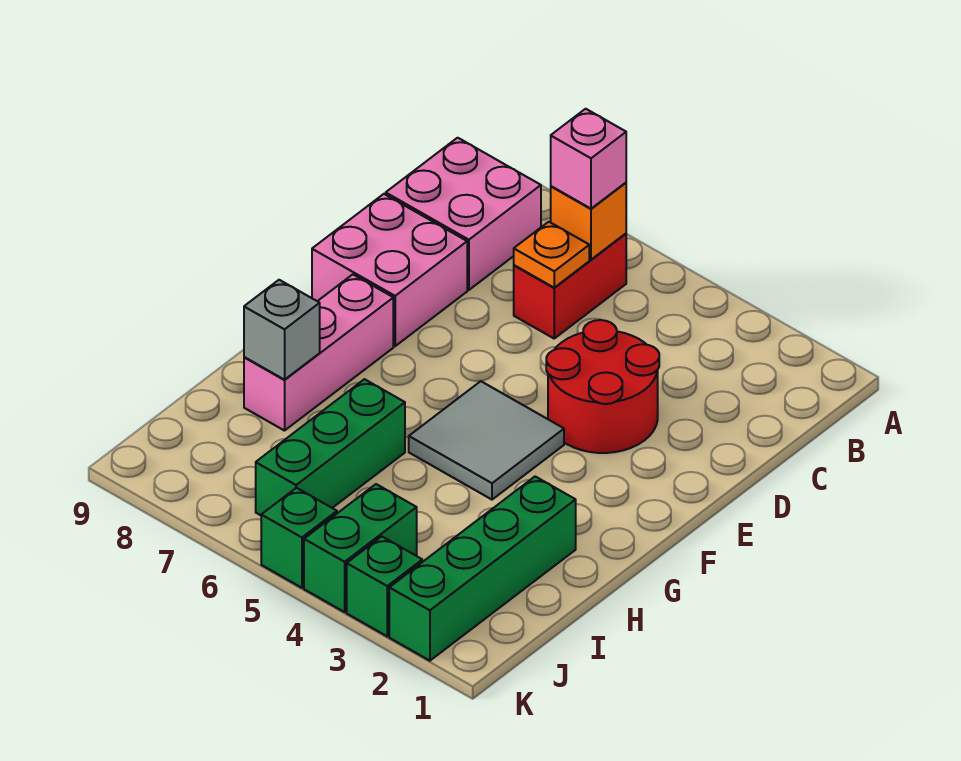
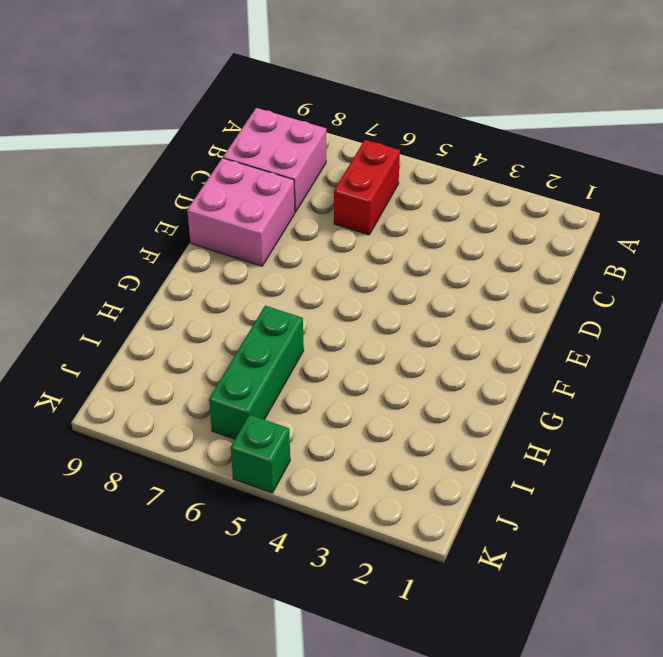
none -> red 2x2 round brick [546,320,659,453]
none -> grey 2x2 tile [409,381,564,500]
none -> pink 1x3 brick [244,275,393,431]

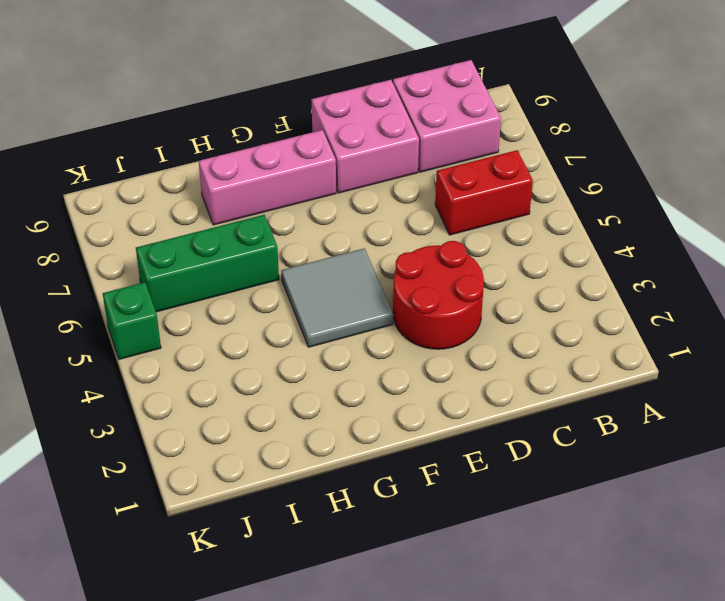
none -> green 1x4 brick [389,477,576,661]
none -> green 1x2 brick [304,484,417,612]
none -> green 1x1 brick [347,537,422,636]

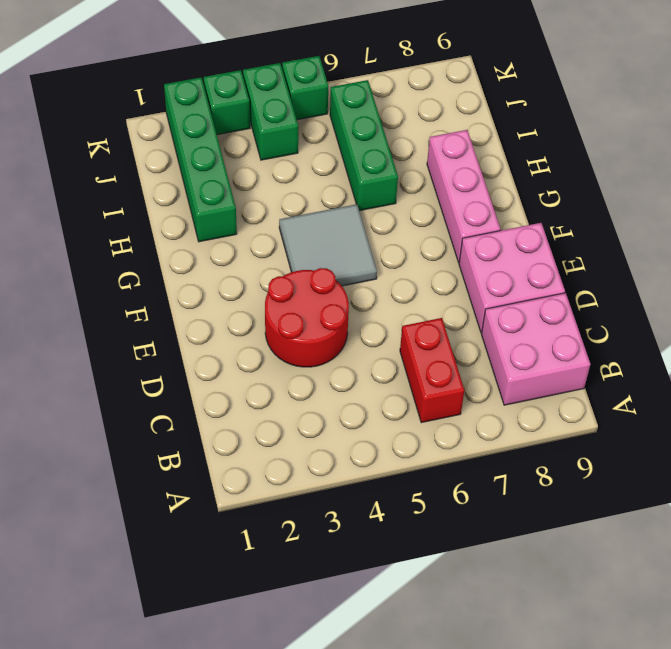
none -> orange 1x1 brick [551,183,626,260]
none -> orange 1x1 plate [514,222,589,288]
none -> grey 1x1 brick [244,280,320,380]

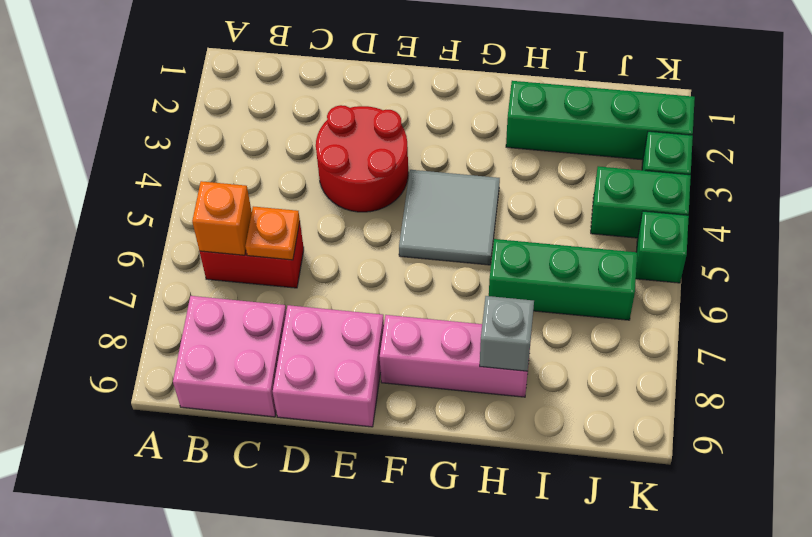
none -> pink 1x1 brick [551,109,626,209]

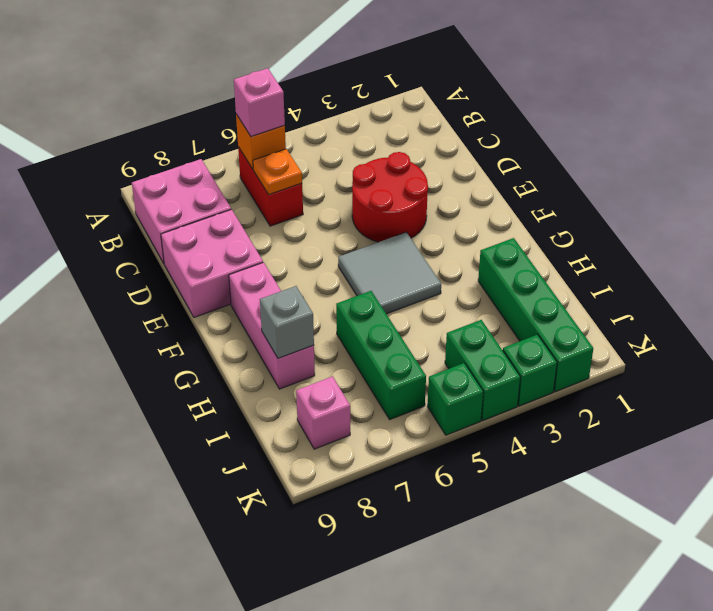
pink 1x1 brick [296,376,350,449] -> none

